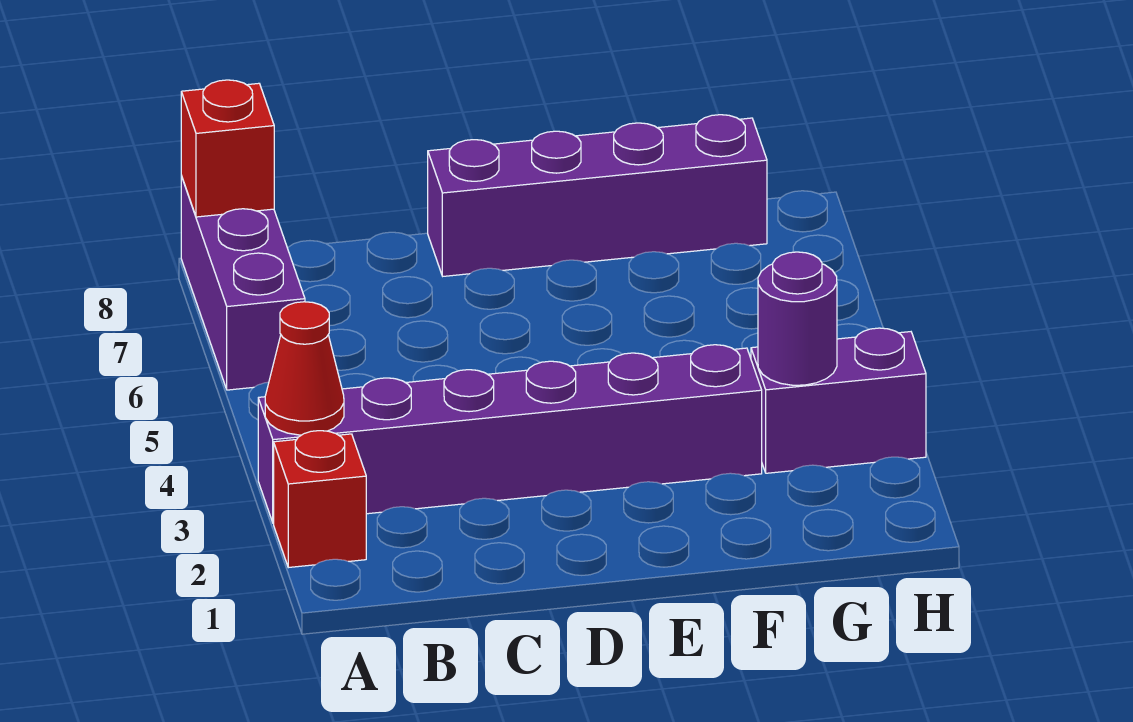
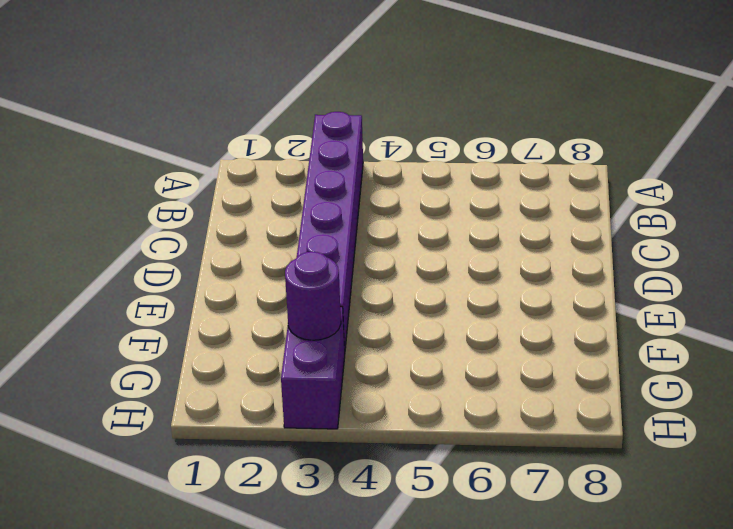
none -> red 1x1 brick [274,431,366,568]
none -> purple 1x3 brick [181,176,305,390]

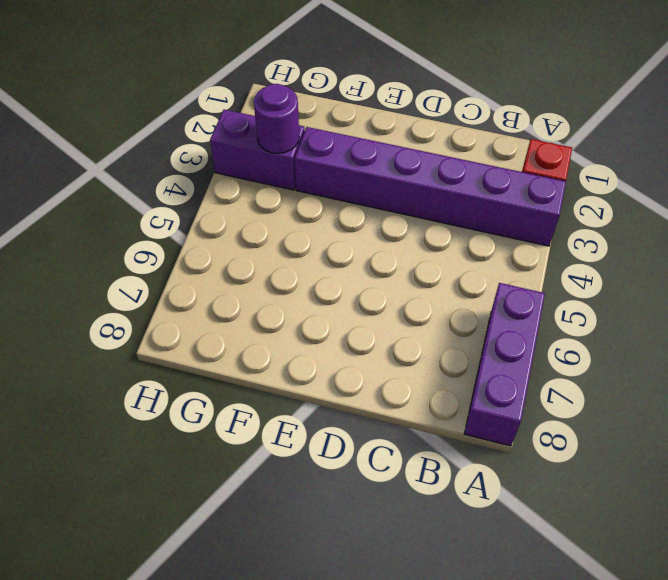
none -> purple 1x4 brick [428,115,767,276]
none -> red 1x1 cone [265,302,344,435]

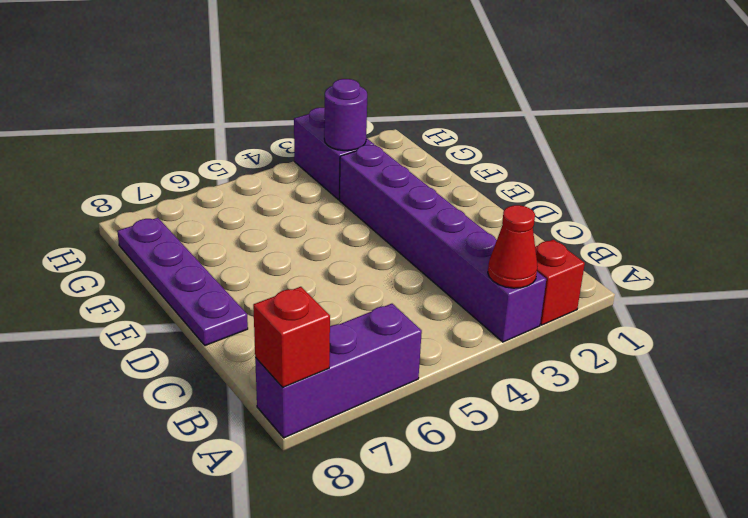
purple 1x4 plate [117,218,248,346] -> purple 1x4 brick [428,115,767,276]

